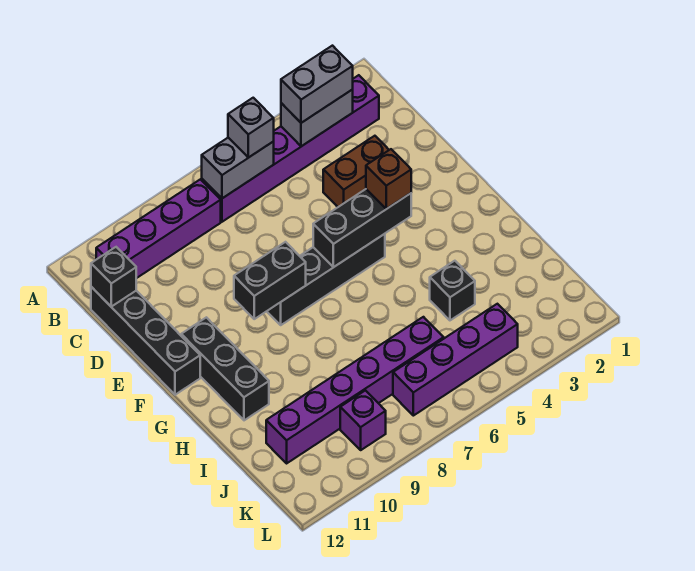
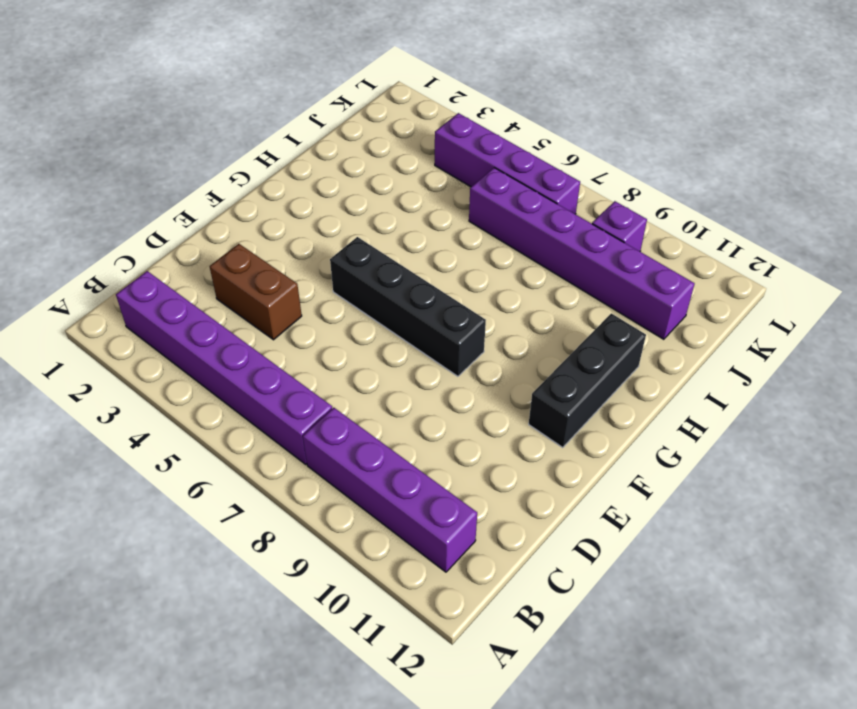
none -> black 1x4 brick [91,287,200,395]
none -> black 1x1 brick [430,261,475,320]
none -> grey 1x2 brick [281,89,353,146]

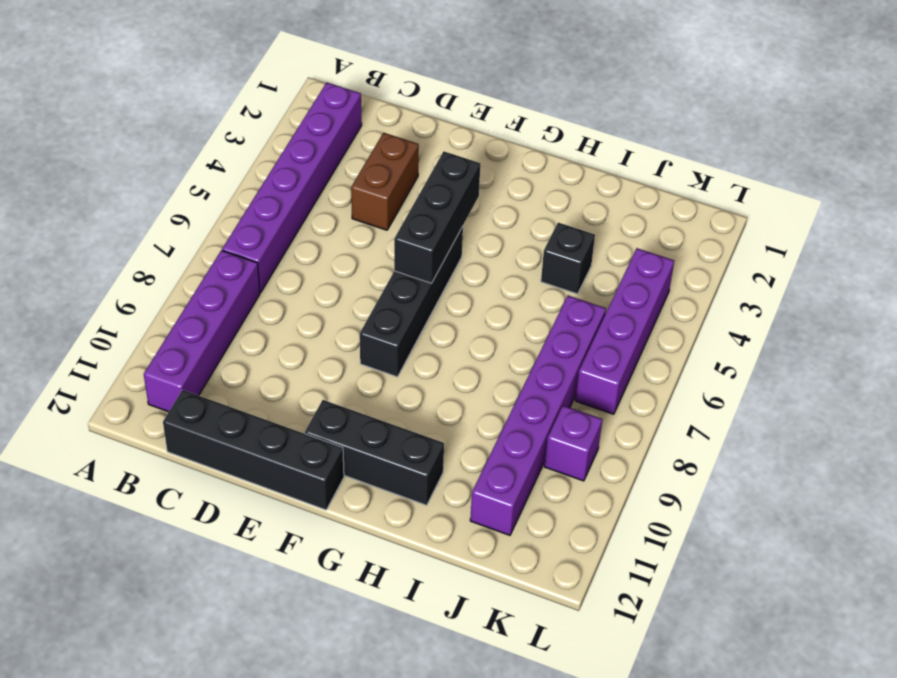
none -> grey 1x2 brick [281,89,353,146]
none -> grey 1x2 brick [202,138,274,198]
none -> black 1x1 brick [91,247,136,307]

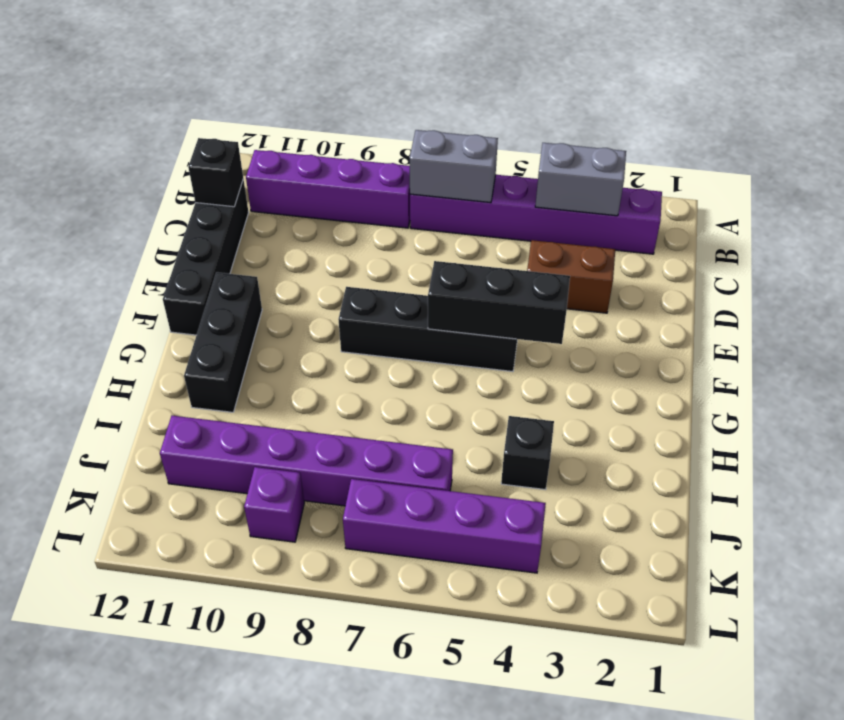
none -> black 1x2 brick [234,242,306,319]
none -> grey 1x2 brick [281,46,353,123]
none -> grey 1x1 brick [228,98,274,158]

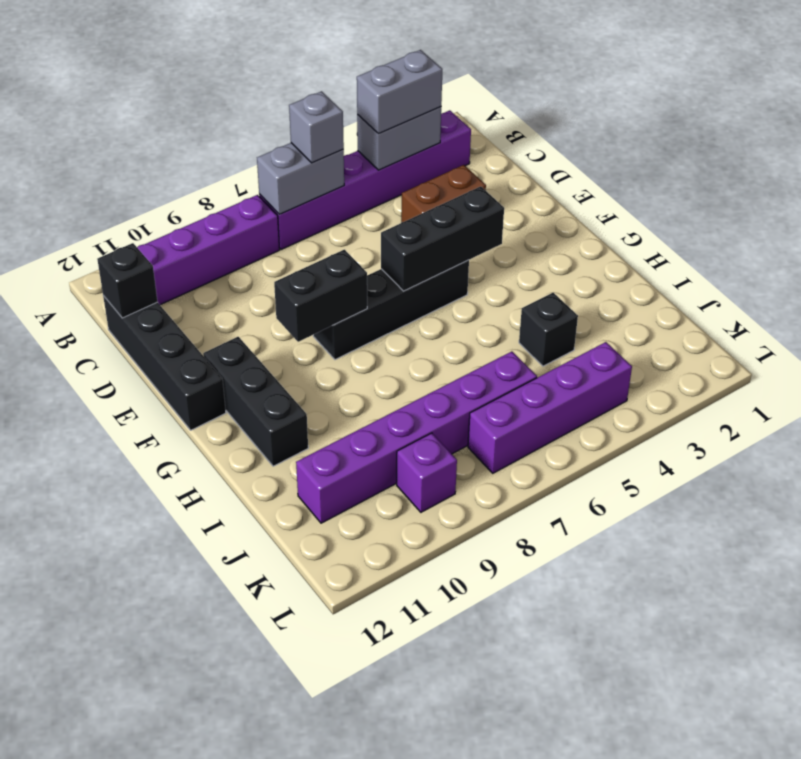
none -> brown 1x1 brick [366,149,411,209]

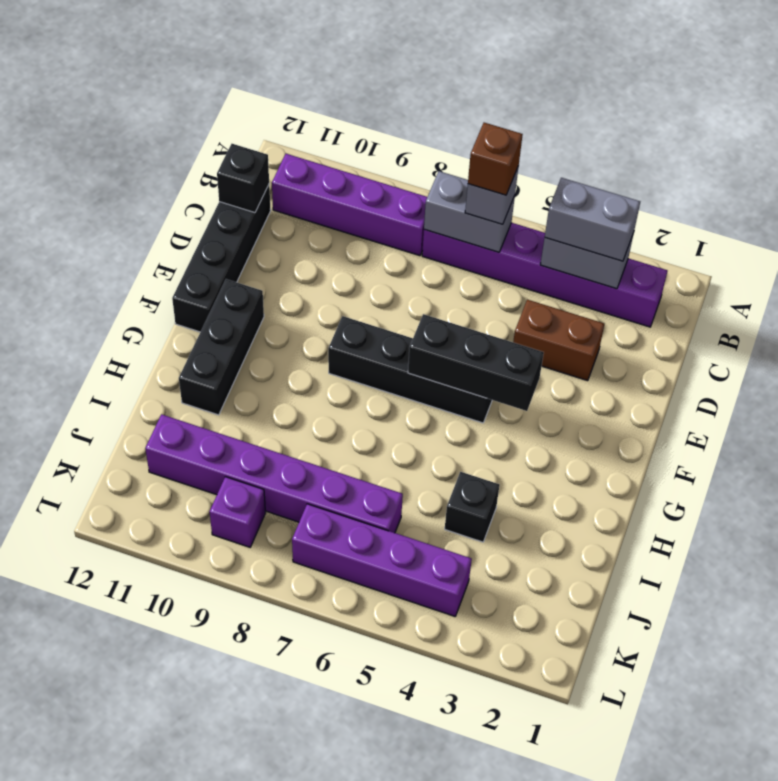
brown 1x1 brick [468,123,523,195] -> brown 1x1 brick moved to [366,149,411,209]
none -> black 1x2 brick [234,242,306,319]

